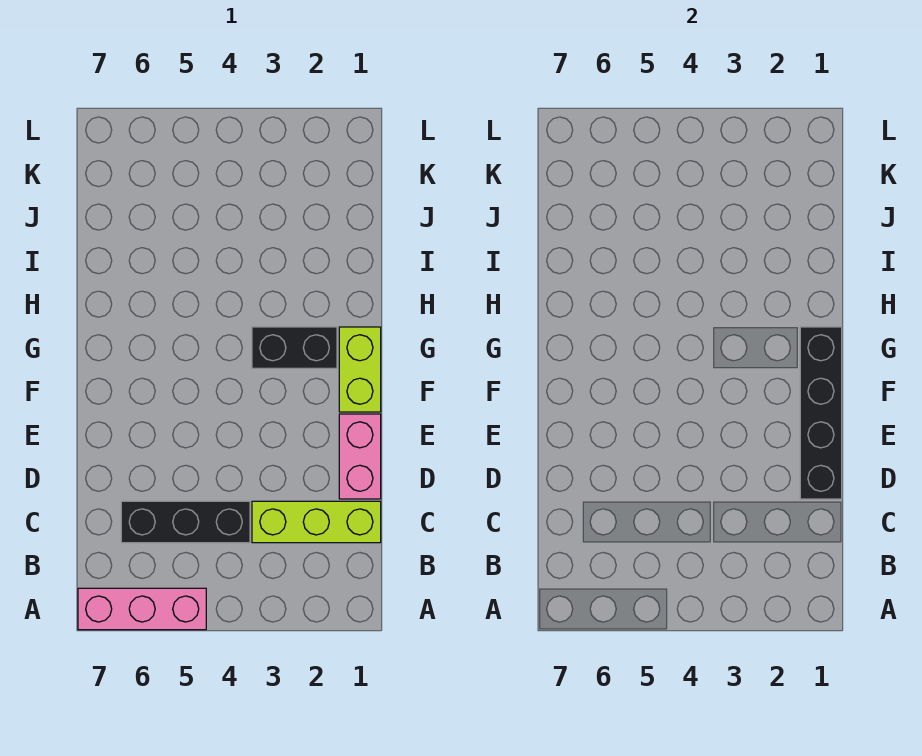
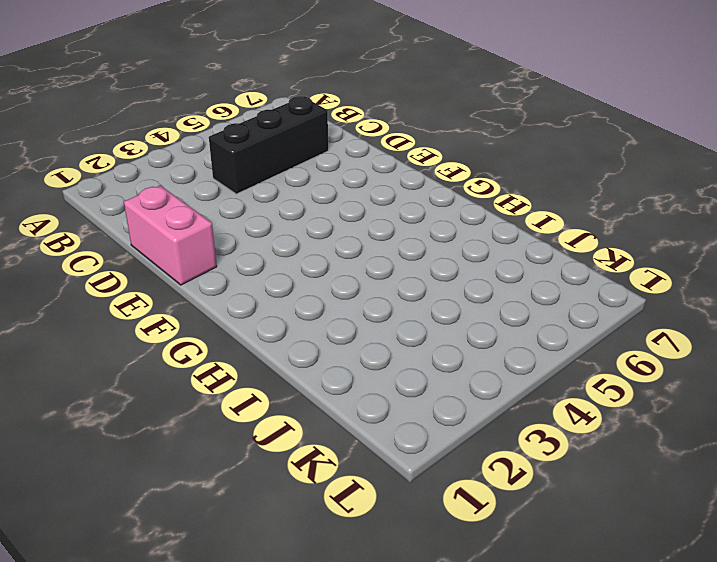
none -> pink 1x3 brick [78,588,206,630]
none -> lime 1x3 brick [252,501,381,543]

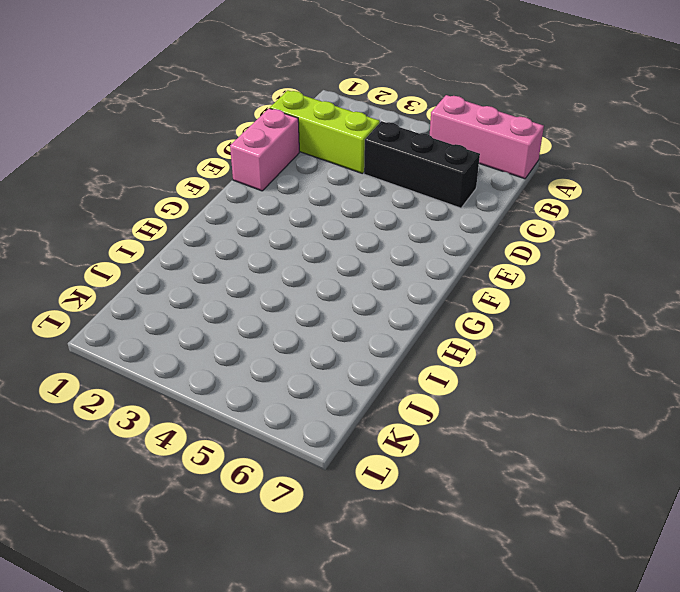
none -> lime 1x2 brick [339,327,381,412]
none -> black 1x2 brick [252,327,337,368]

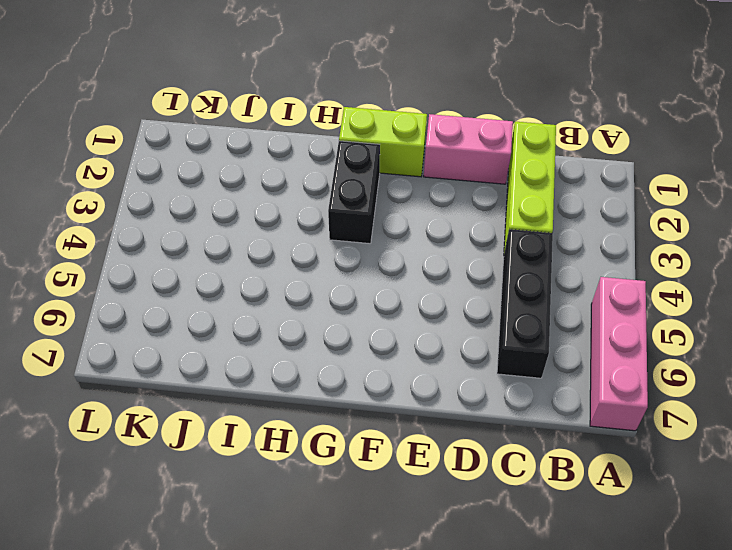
none -> black 1x4 brick [800,327,842,499]

